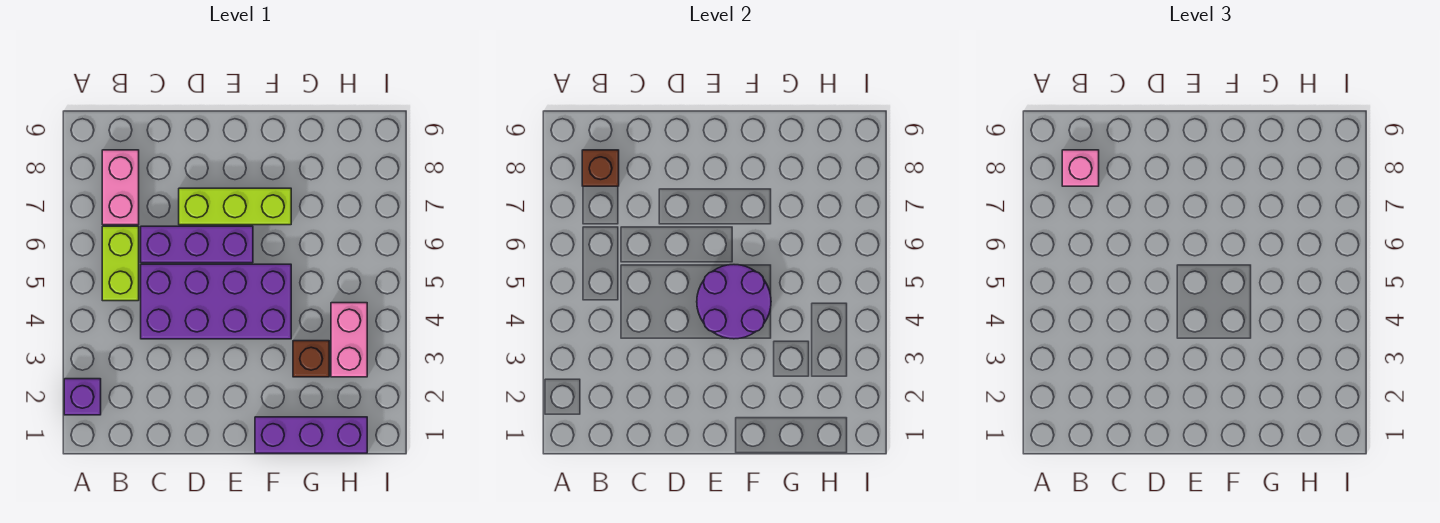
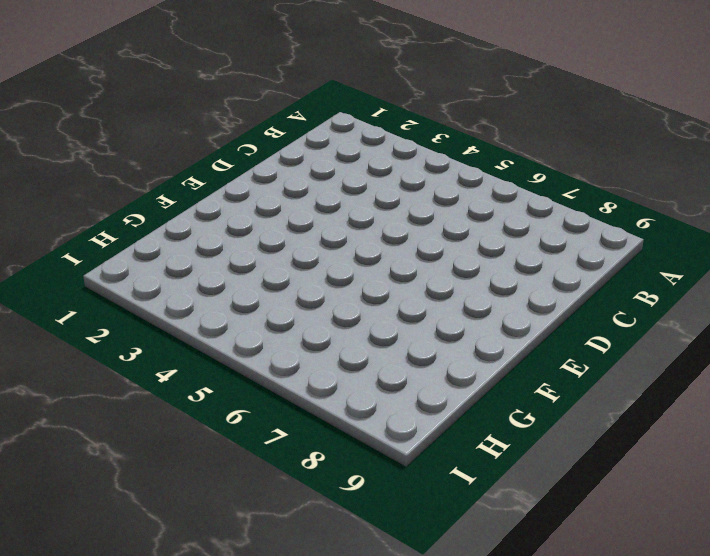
none -> purple 1x1 brick [64,379,101,415]
none -> lime 1x2 brick [102,226,139,301]
none -> pink 1x2 brick [102,150,139,225]

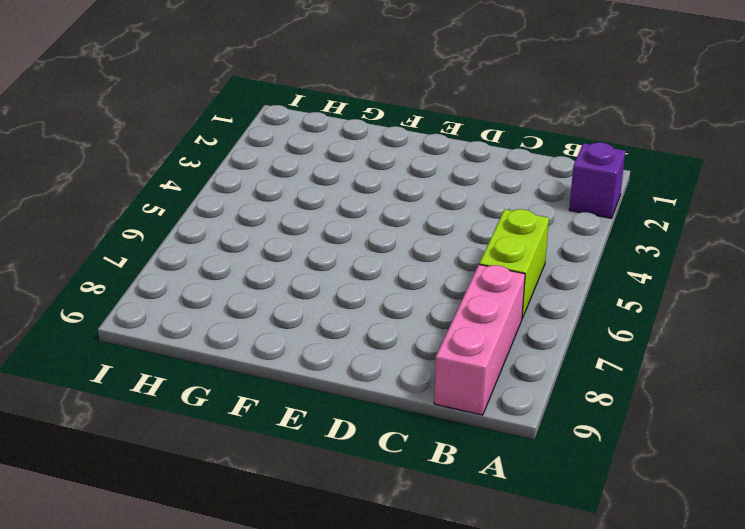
pink 1x3 brick [434,265,525,415] -> pink 1x2 brick [102,150,139,225]
none -> purple 2x4 brick [141,264,291,339]
none -> purple 1x3 brick [141,226,253,263]
none -> lime 1x3 brick [179,188,291,225]

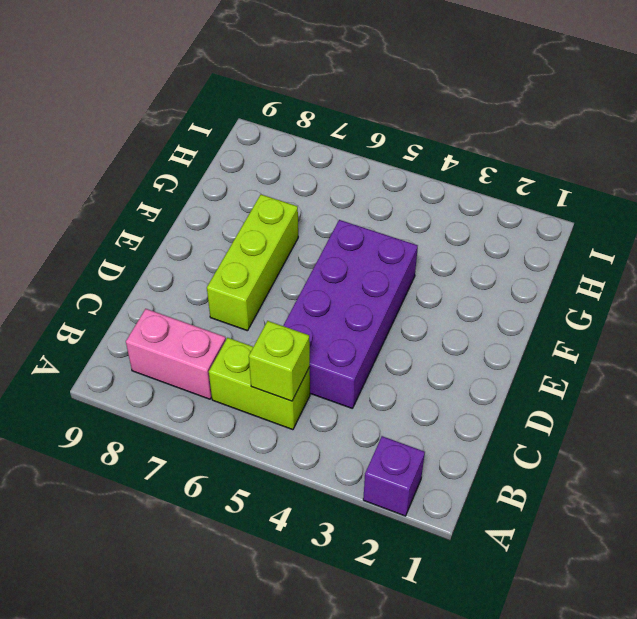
lime 1x1 brick [249,321,310,401] -> none
none -> purple 1x3 brick [141,226,253,263]
none -> purple 1x3 brick [255,417,367,453]
none -> brown 1x1 brick [293,341,329,377]

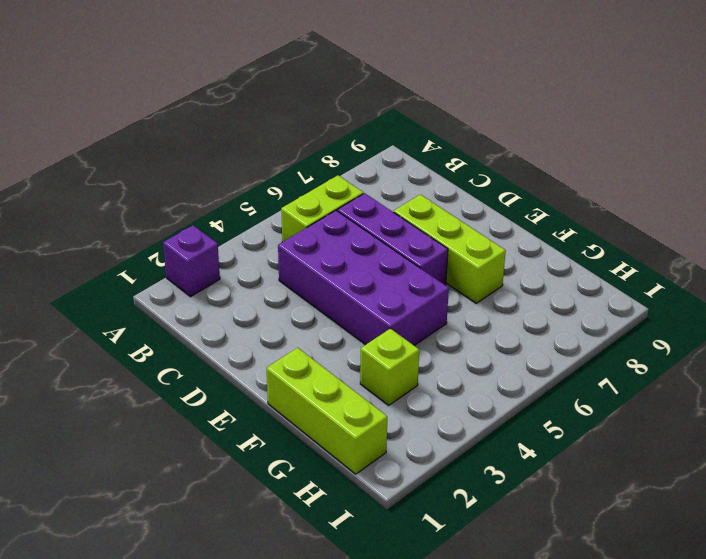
lime 1x3 brick [267,348,387,474] -> purple 1x3 brick [255,417,367,453]
lime 1x1 brick [360,328,419,405] -> brown 1x1 brick [293,341,329,377]
none -> pink 1x2 brick [102,150,139,225]
none -> pink 1x2 brick [331,303,367,377]
none -> brown 1x1 brick [582,150,619,186]

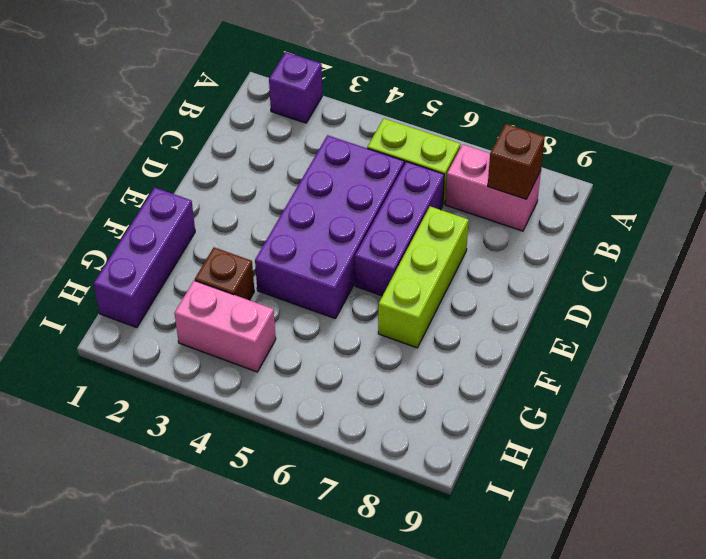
none -> purple 2x2 round brick [697,265,771,339]
none -> pink 1x1 brick [1062,150,1099,186]

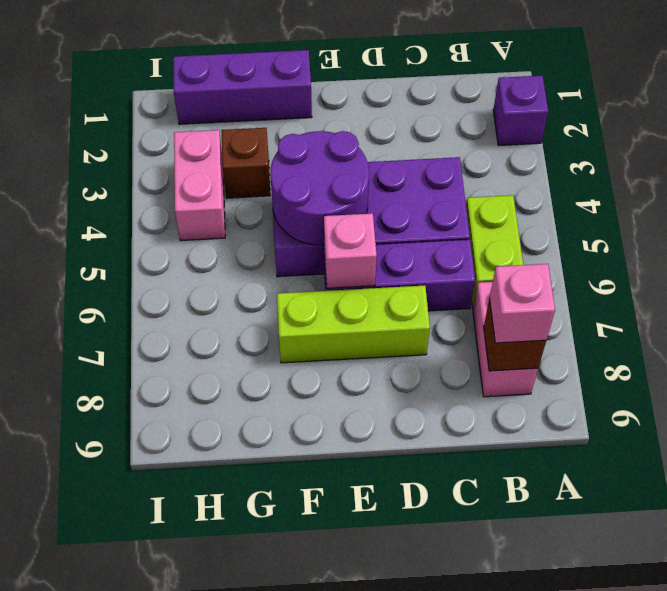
pink 1x1 brick [324,213,377,288] -> none

